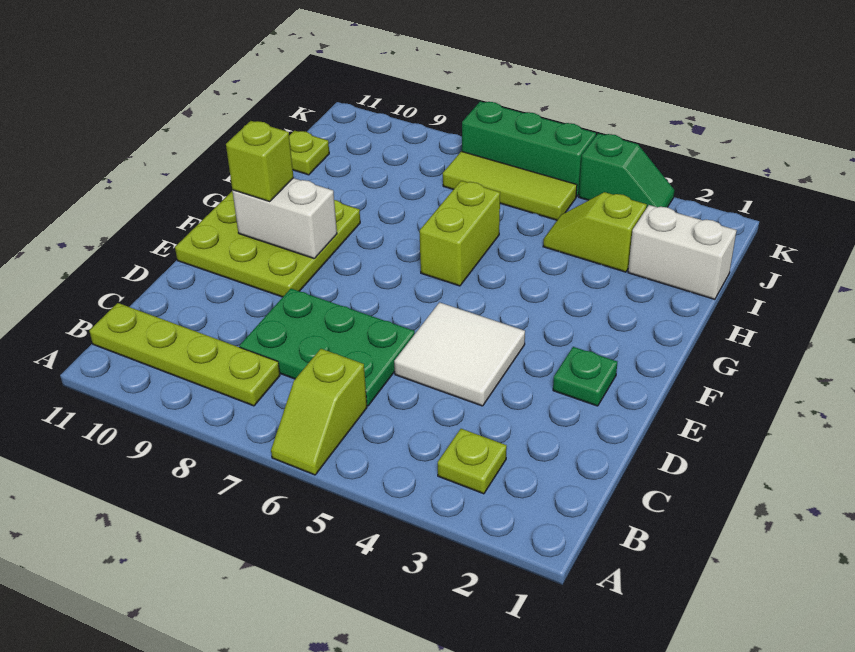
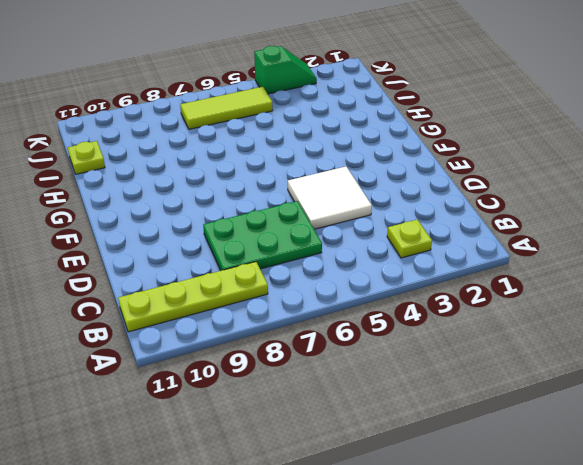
none -> lime 1x2 slope [271,349,367,475]
none -> green 1x1 plate [553,347,617,406]
none -> lime 3x3 plate [175,191,360,297]

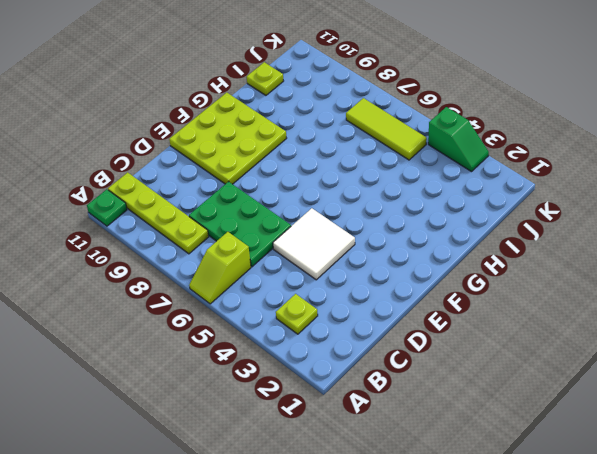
green 1x1 plate [87,189,127,226] -> green 1x1 plate moved to [553,347,617,406]
none -> lime 1x2 brick [420,181,500,286]
none -> white 1x2 brick [628,205,737,299]
none -> lime 1x2 slope [543,192,647,272]

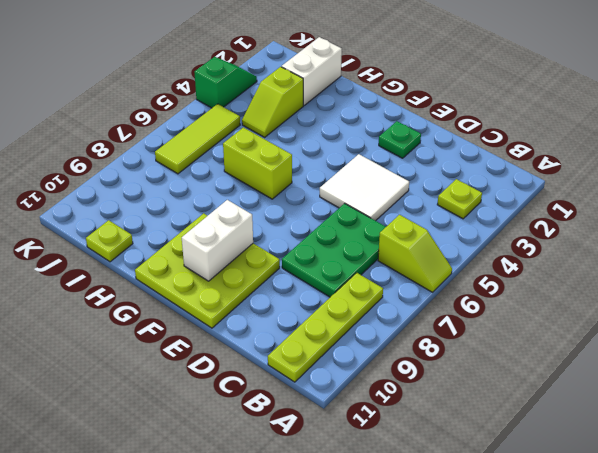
none -> green 1x3 brick [462,101,596,197]
none -> lime 1x1 brick [226,121,293,201]

